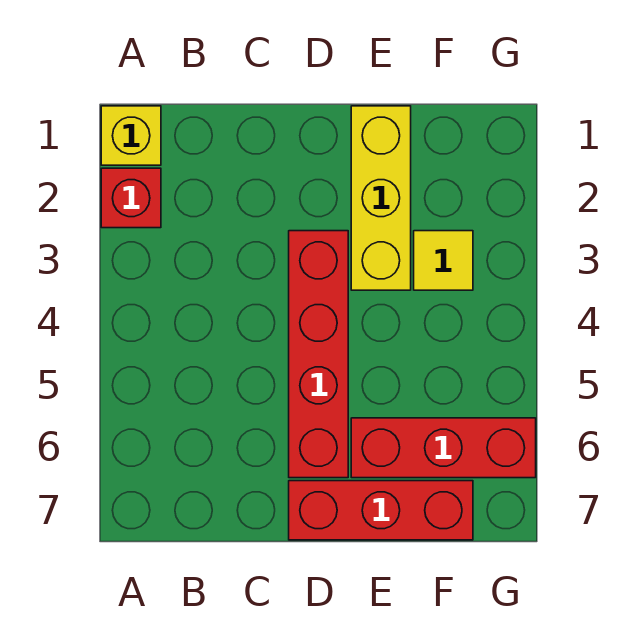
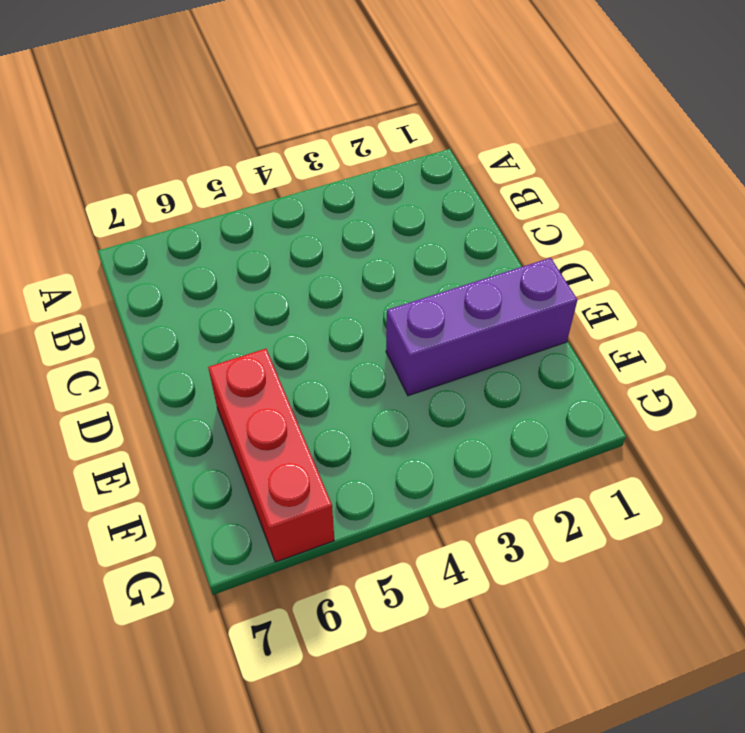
purple 1x3 brick [386,258,577,396] -> yellow 1x3 brick [351,106,411,290]
none -> yellow 1x1 brick [101,106,161,165]
none -> red 1x1 brick [101,168,161,228]

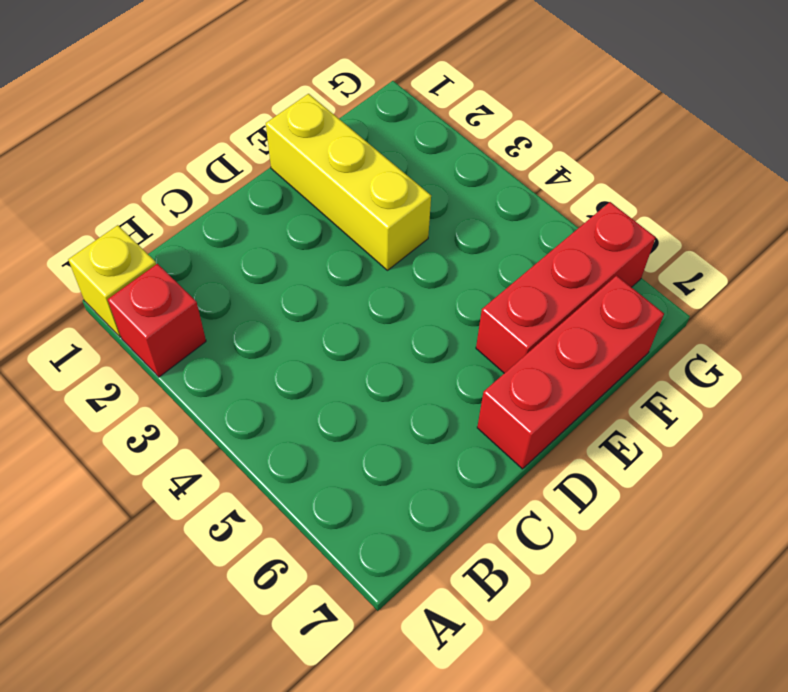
none -> red 1x4 brick [289,231,348,478]
none -> yellow 1x1 tile [414,231,473,290]

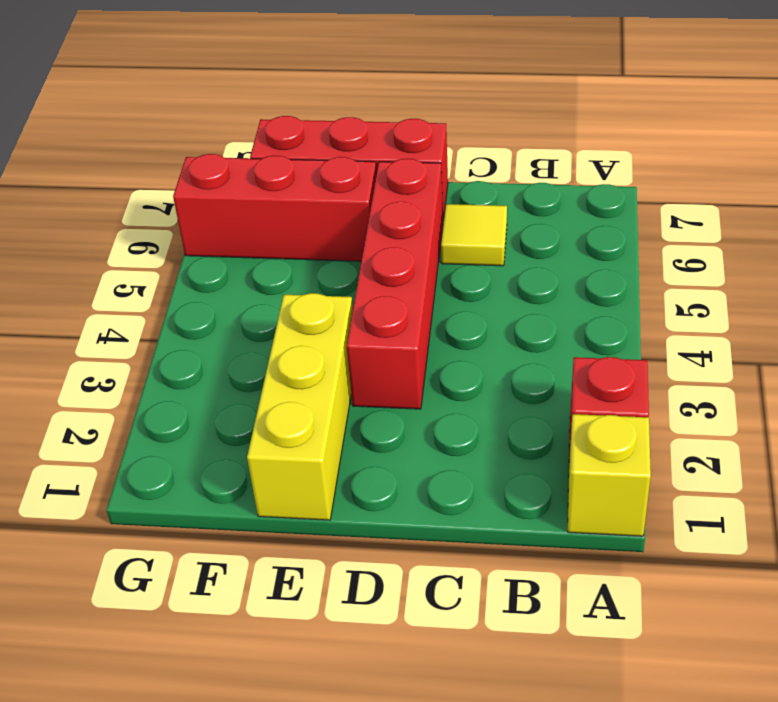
yellow 1x1 tile [441,204,507,266] -> yellow 1x1 tile moved to [414,231,473,290]

